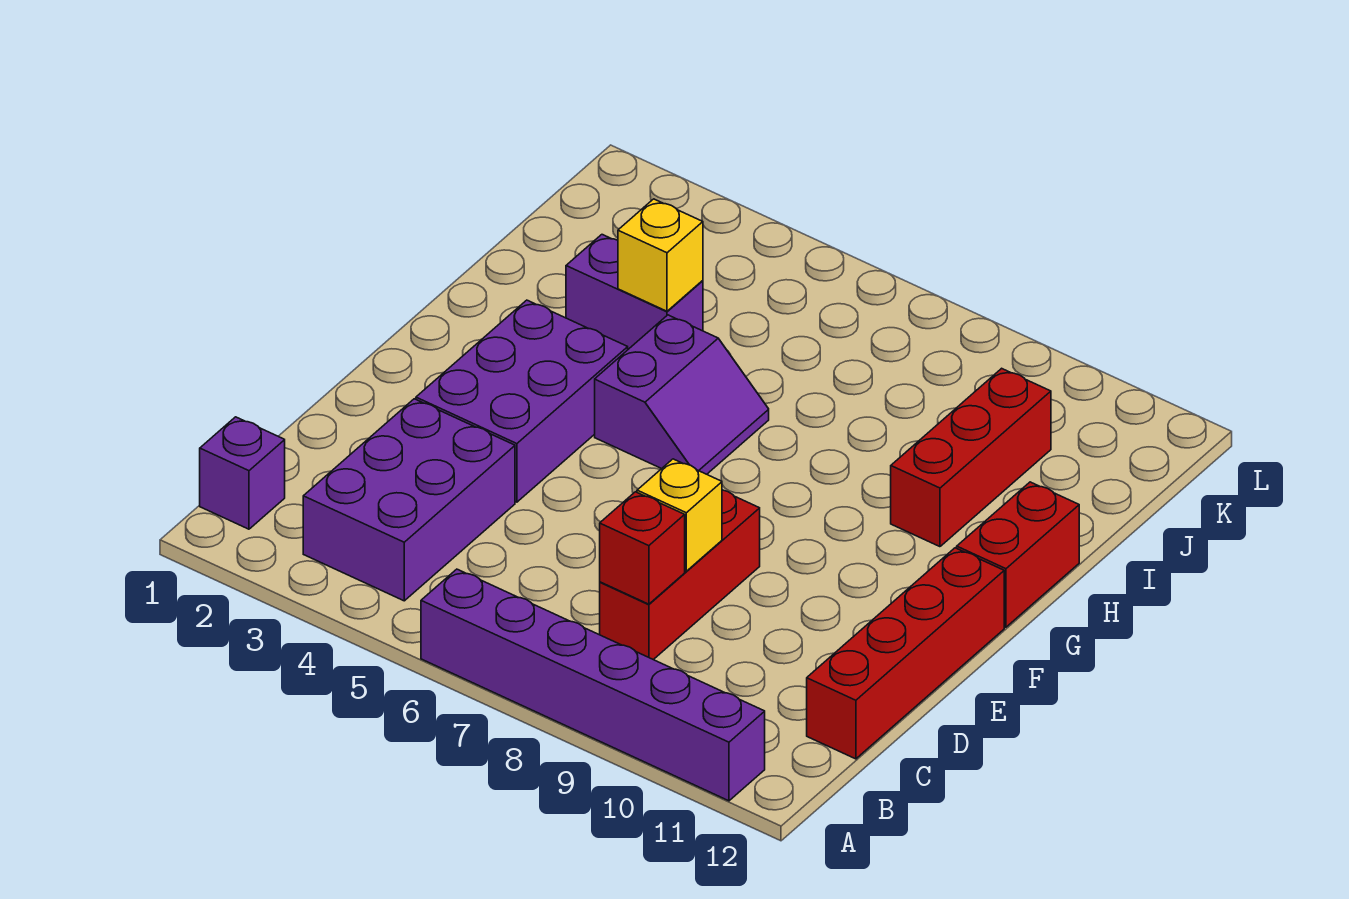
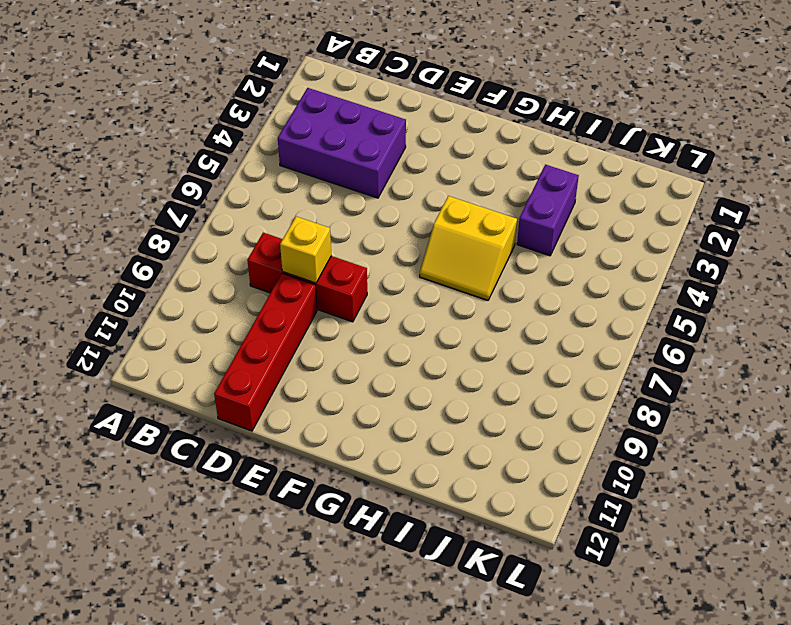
red 1x4 brick [214,273,317,431] -> red 1x4 brick turned to [807,548,1004,759]
yellow 2x2 slope [420,196,517,300] -> purple 2x2 slope [595,315,769,474]
none -> purple 1x6 brick [421,569,765,801]
none -> purple 1x1 brick [200,417,285,529]
none -> purple 2x3 brick [416,300,628,502]

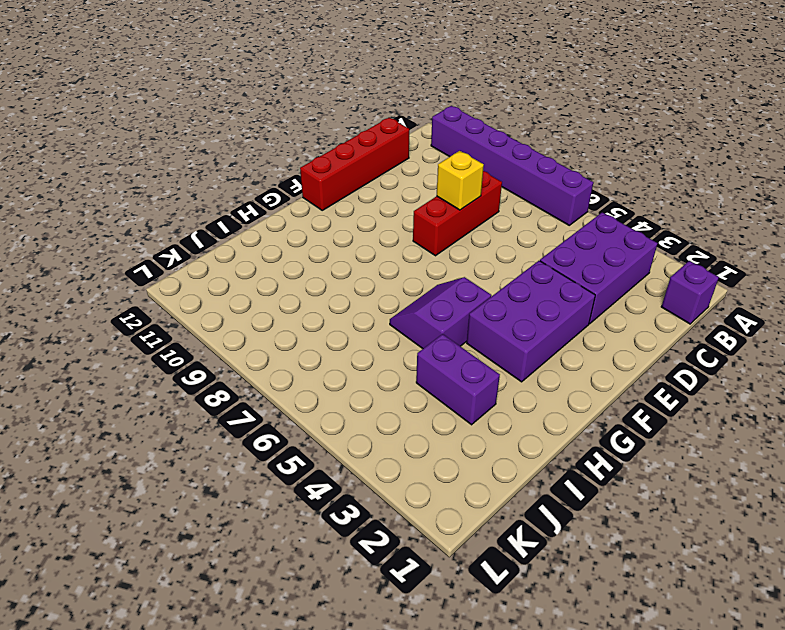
none -> red 1x2 brick [957,482,1079,627]
none -> red 1x3 brick [891,368,1051,547]
none -> red 1x1 brick [600,492,685,604]

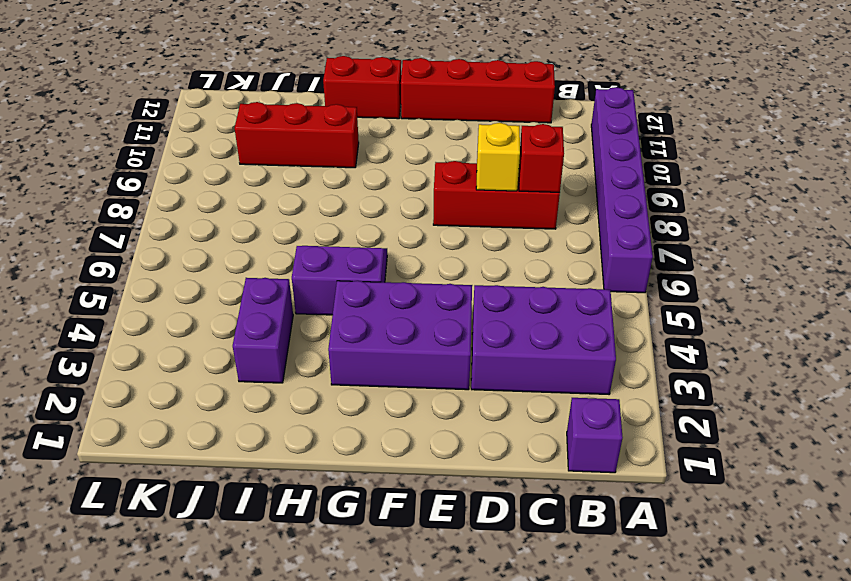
none -> yellow 1x1 brick [618,199,703,311]

